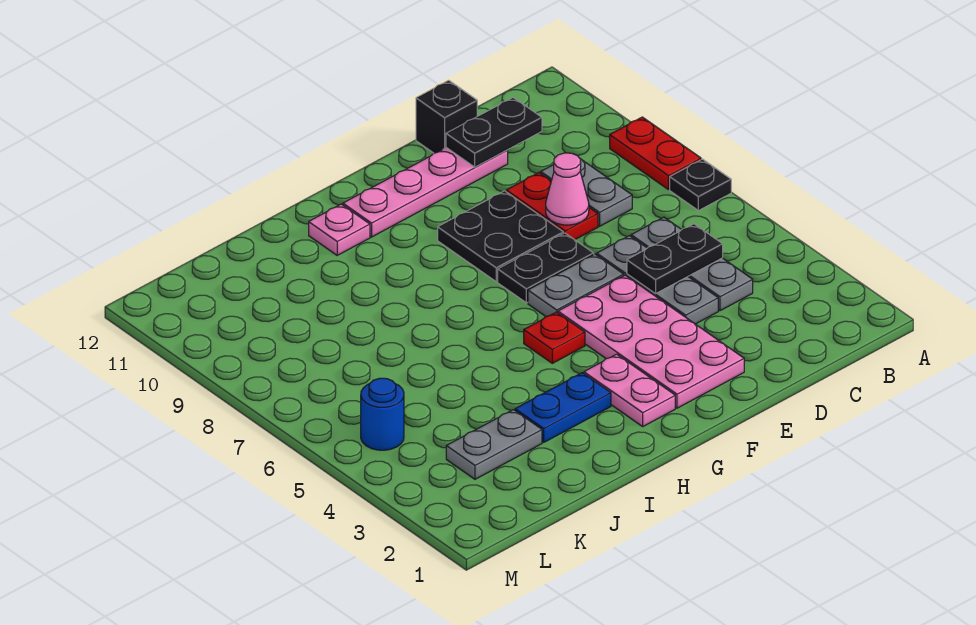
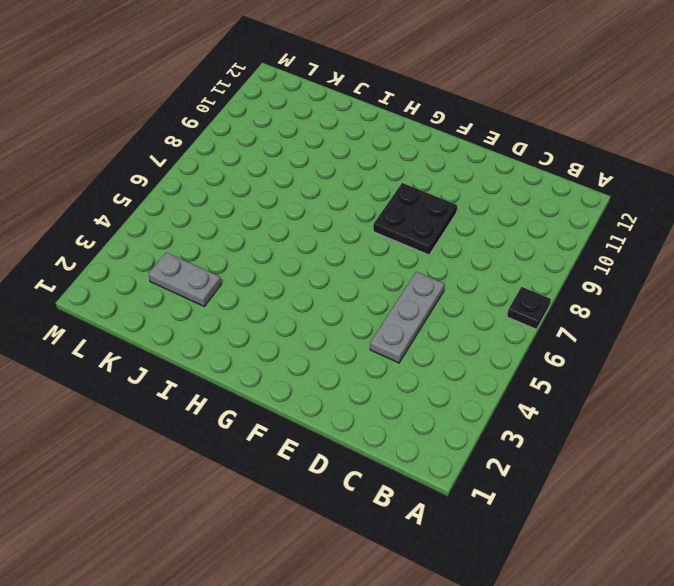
none -> red 1x2 plate [610,117,701,189]
none -> grey 1x3 plate [631,217,753,311]
none -> grey 1x2 plate [541,159,632,226]

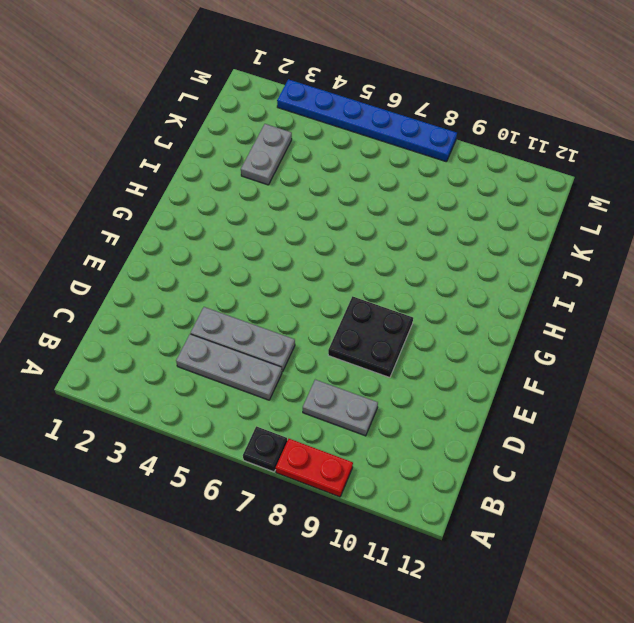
blue 1x6 plate [277,79,457,162] -> none
none -> red 1x2 plate [506,173,598,240]
none -> pink 1x4 plate [343,148,508,237]
none -> black 1x1 brick [416,80,477,153]

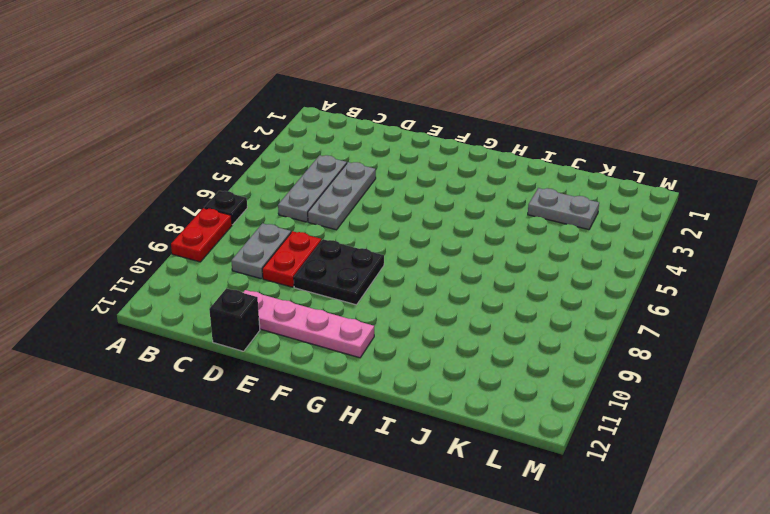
none -> pink 2x4 plate [558,275,744,408]
none -> grey 1x2 plate [528,254,624,316]
none -> black 1x2 plate [498,233,594,303]

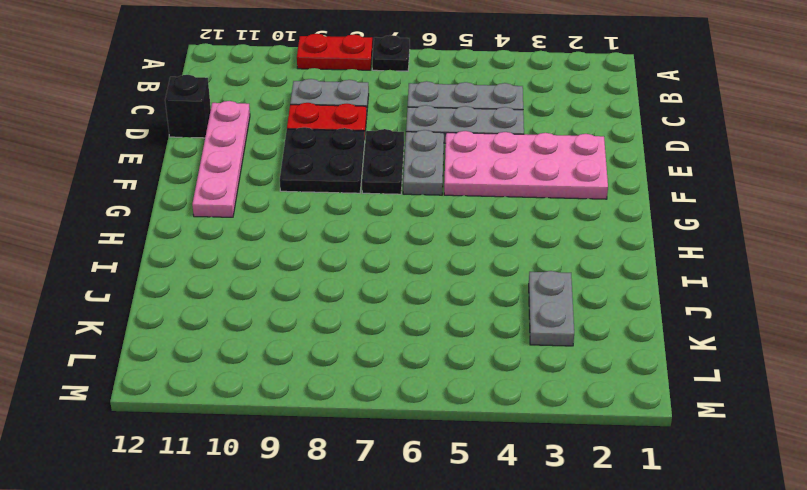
none -> pink 1x2 plate [584,354,675,426]
none -> red 1x1 plate [524,312,585,363]
none -> blue 1x2 plate [515,373,611,442]

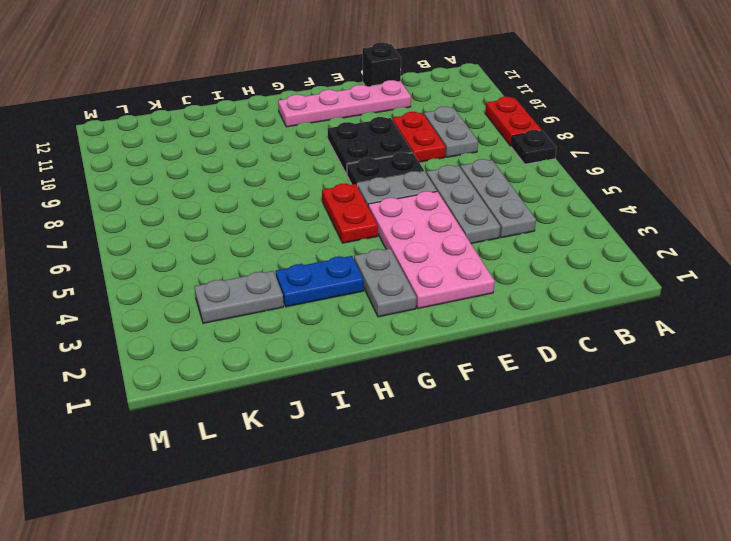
grey 1x2 plate [354,249,416,317] -> pink 1x2 plate [584,354,675,426]
red 1x2 plate [322,184,378,243] -> red 1x1 plate [524,312,585,363]
none -> pink 1x1 plate [309,204,370,255]
none -> blue 1x1 round brick [361,378,404,450]
none -> black 1x2 plate [627,224,723,294]

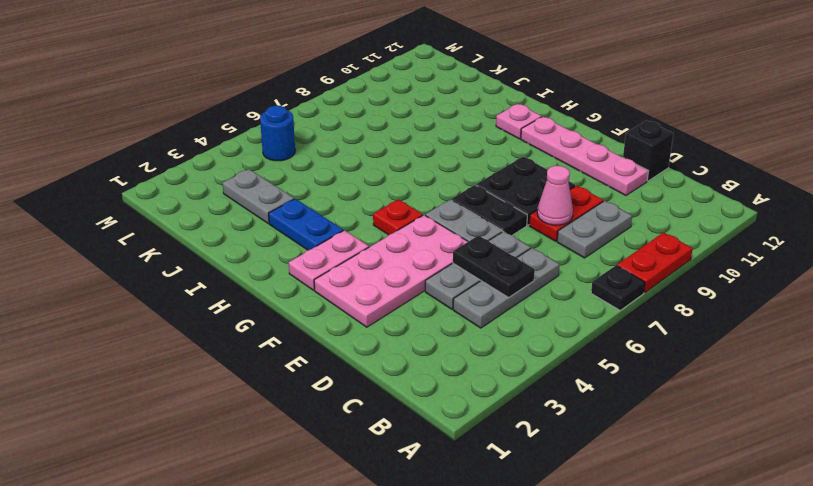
none -> black 1x2 plate [446,98,542,167]

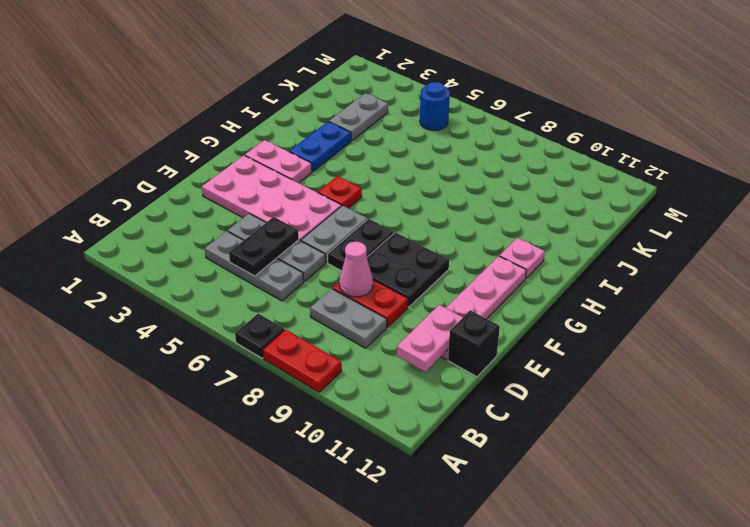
pink 1x2 plate [396,305,463,372] -> black 1x2 plate [446,98,542,167]

